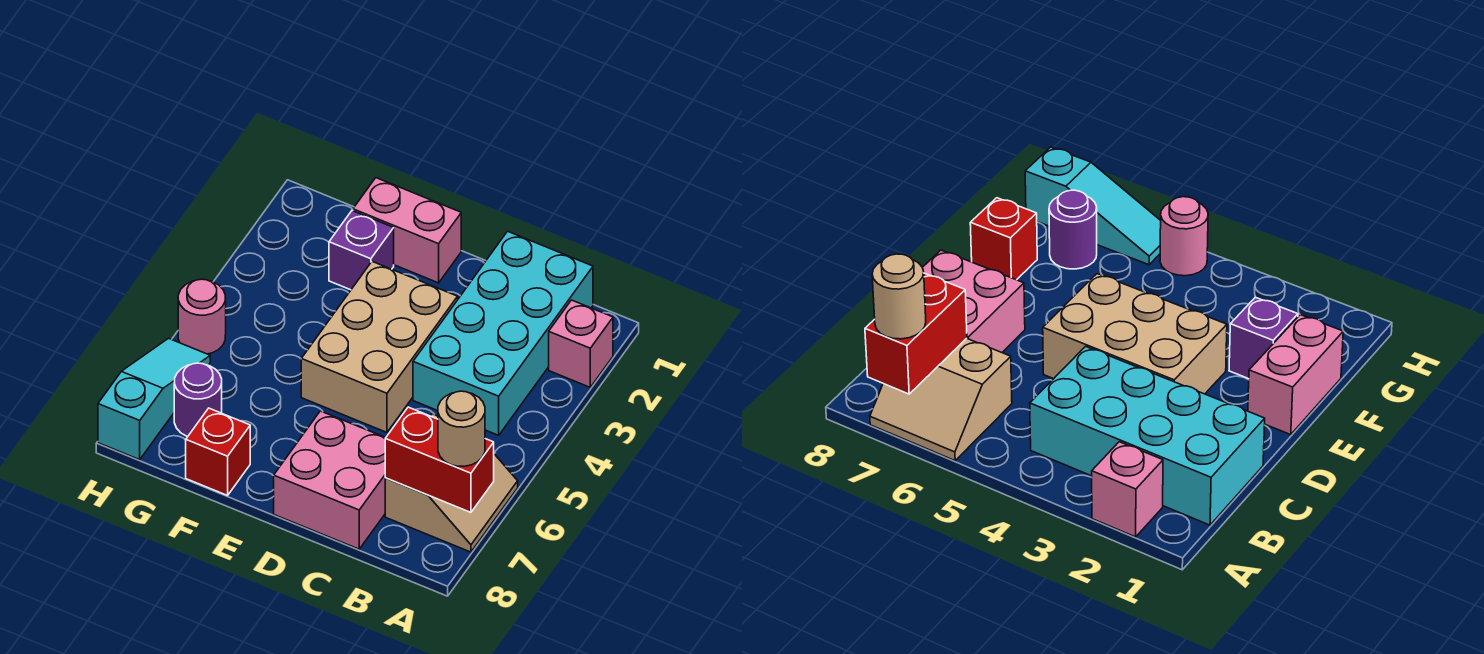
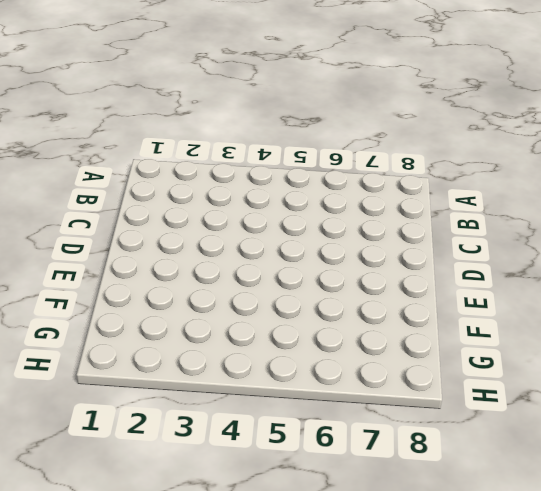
none -> pink 1x1 brick [549,300,613,387]
none -> tan 2x2 slope [385,414,518,552]
none -> cyan 2x4 brick [413,231,593,435]

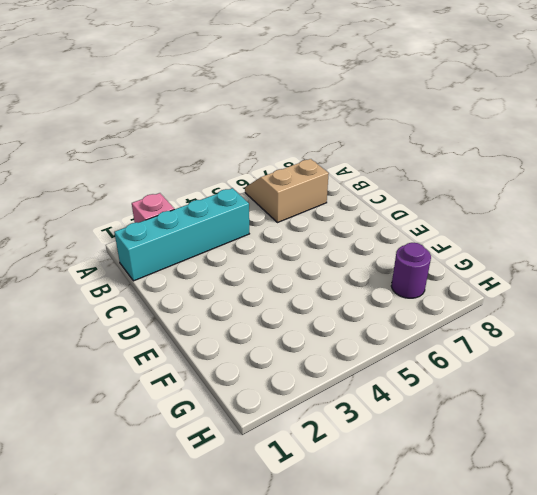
cyan 1x4 brick [114,188,249,281] -> cyan 2x4 brick [413,231,593,435]
none -> pink 2x2 brick [274,411,385,549]
none -> tan 2x3 brick [301,262,458,432]
none -> pink 1x2 brick [353,178,461,283]

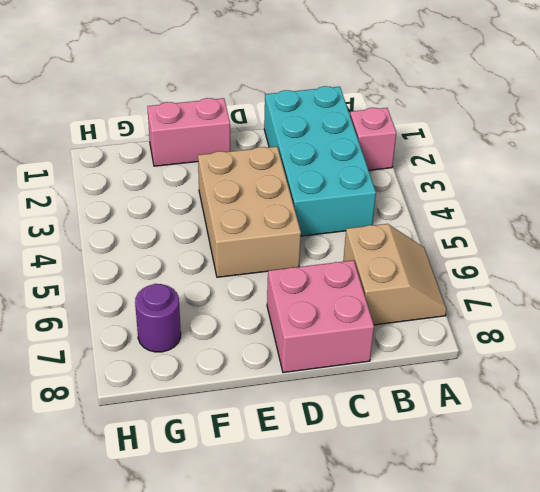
none -> purple 1x1 brick [329,211,394,290]
none -> red 1x1 brick [186,408,250,495]
none -> pink 1x1 round brick [178,279,226,354]

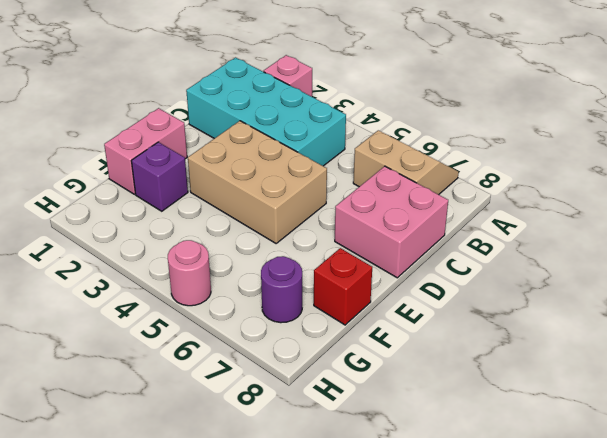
none -> cyan 1x3 slope [98,338,210,460]
none -> red 1x2 brick [385,407,494,512]
none -> tan 1x1 round brick [438,391,485,466]

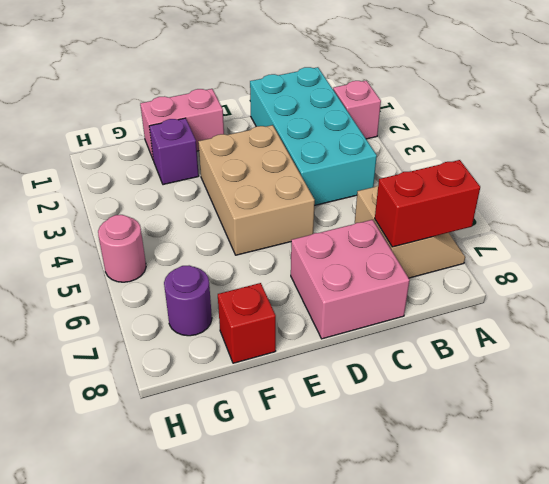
none -> cyan 1x3 slope [98,338,210,460]
none -> tan 1x1 round brick [438,391,485,466]

